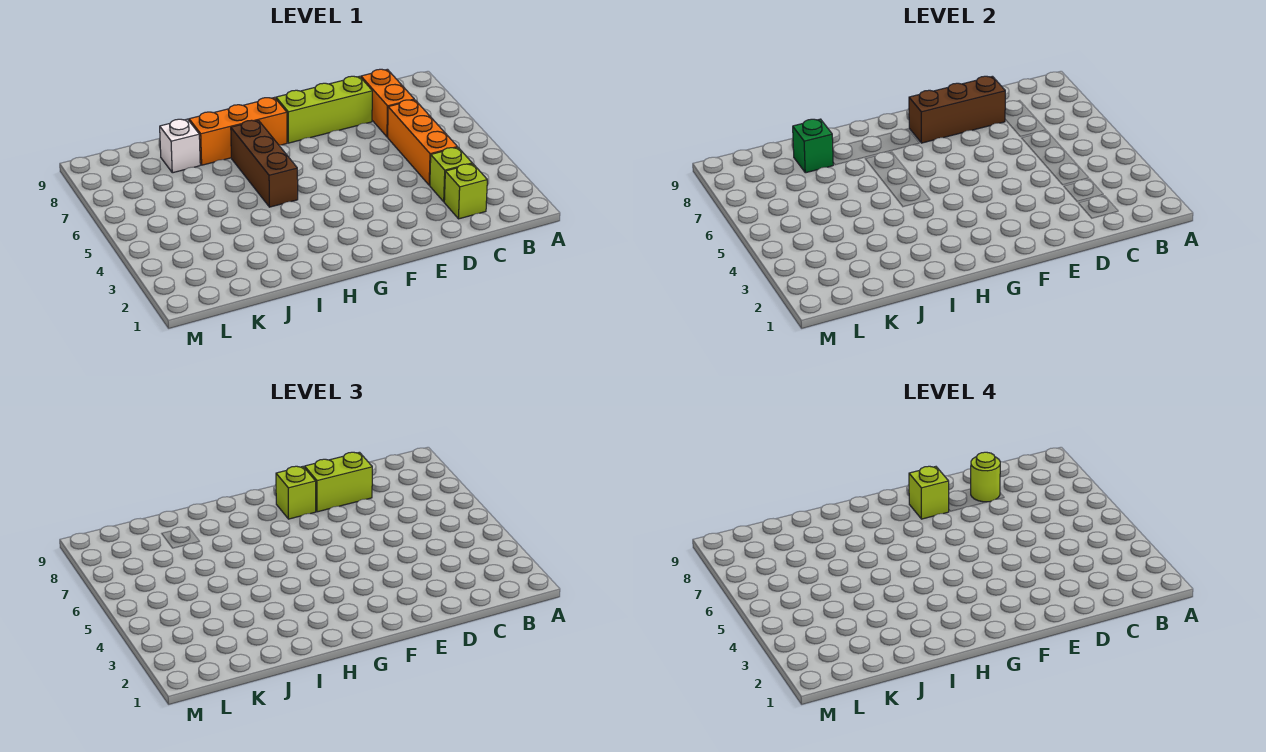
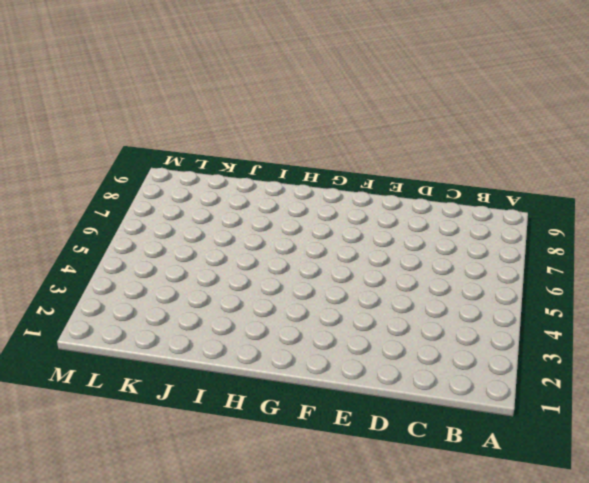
none -> lime 1x1 brick [444,164,487,219]
none -> lime 1x1 brick [430,147,472,202]
none -> orange 1x3 brick [388,100,457,185]

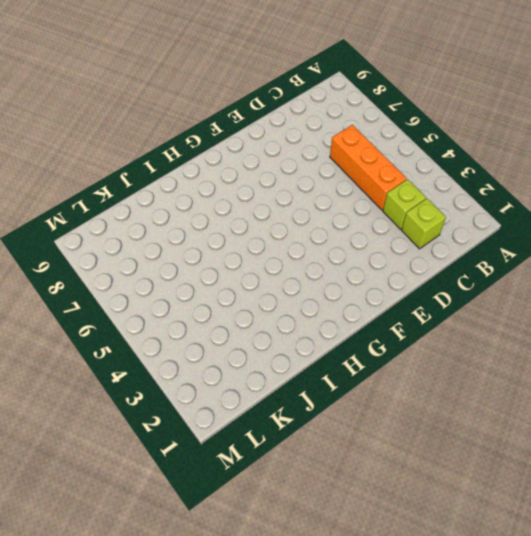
none -> orange 1x2 brick [361,69,414,137]
none -> lime 1x3 brick [276,76,372,143]
none -> orange 1x3 brick [189,98,287,165]

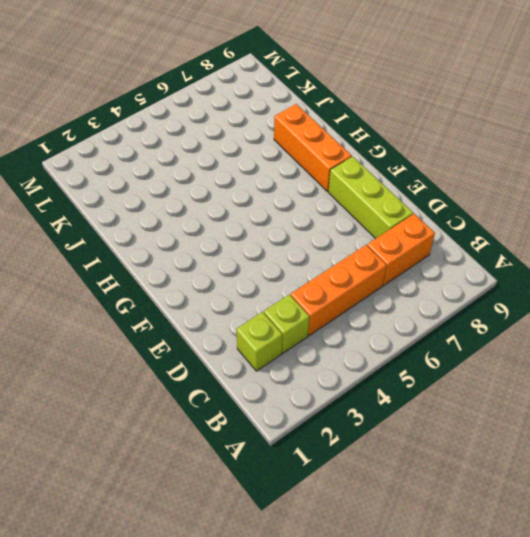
none -> brown 1x3 brick [231,120,298,207]
none -> white 1x1 brick [160,119,200,173]
none -> brown 1x3 brick [909,76,1005,143]

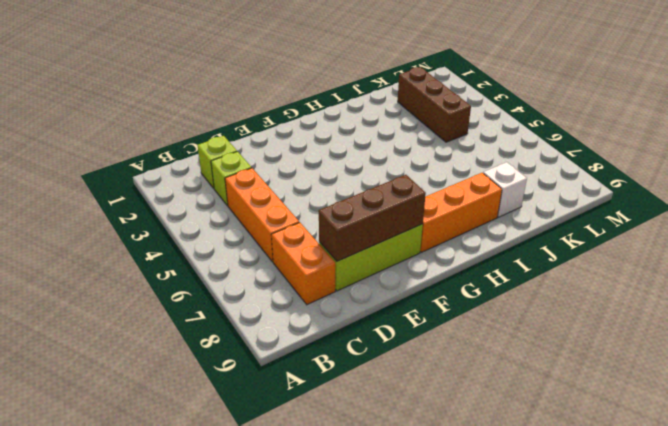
brown 1x3 brick [398,67,471,142] -> brown 1x3 brick moved to [231,120,298,207]
none -> green 1x1 brick [793,119,833,173]
none -> lime 1x2 brick [305,452,372,512]
none -> lime 1x1 brick [276,466,316,519]

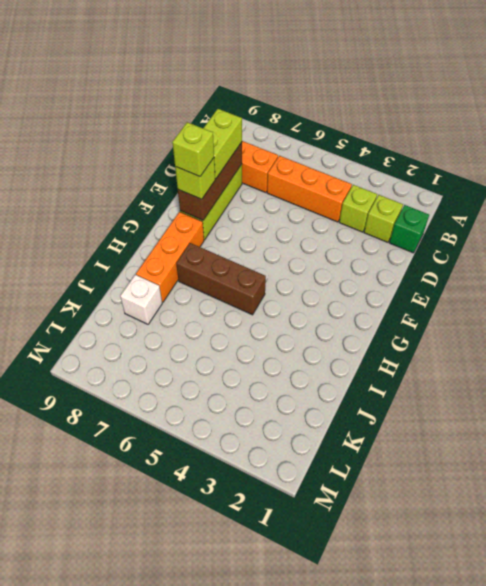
green 1x1 brick [389,205,429,253] -> green 1x1 brick moved to [793,119,833,173]
none -> lime 1x1 round brick [971,452,1000,502]

